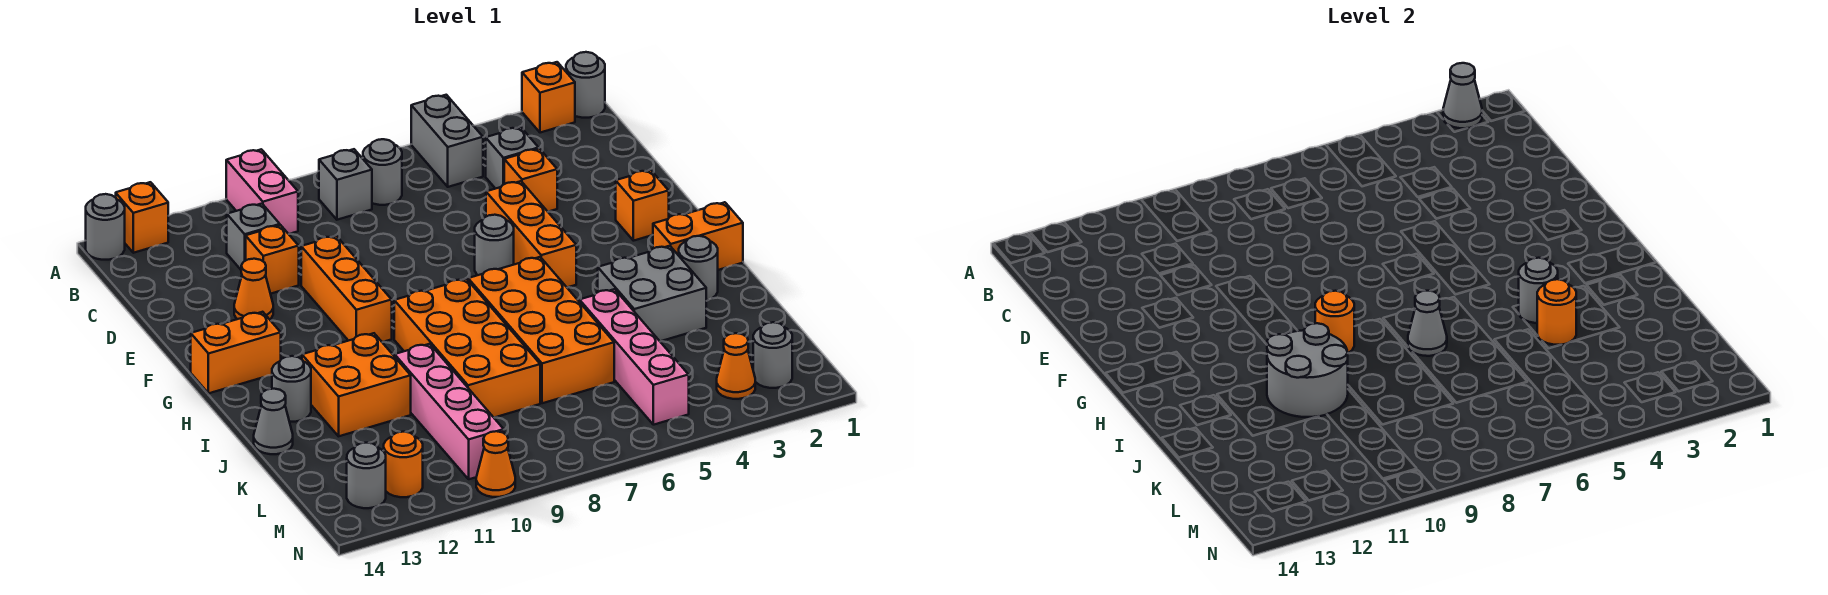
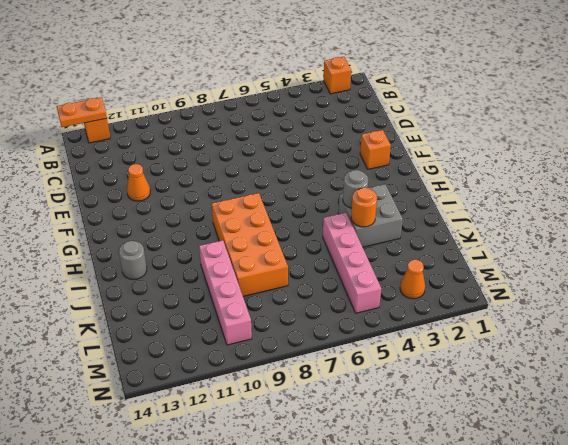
orange 1x2 plate [57,97,107,127] -> none
none -> grey 1x1 round brick [566,52,605,118]
none -> grey 1x2 brick [411,95,483,187]
none -> pink 1x2 brick [226,149,298,234]
none -> grey 1x1 round brick [86,194,125,260]

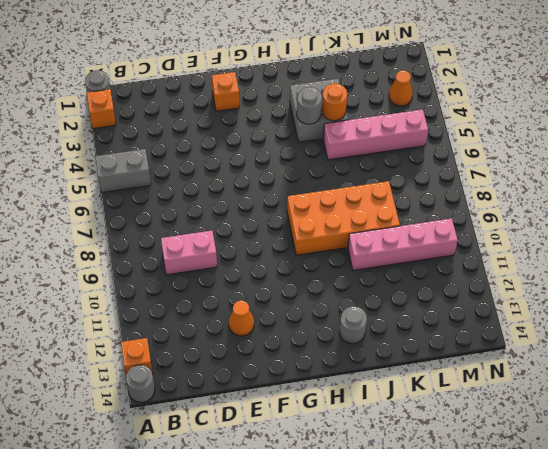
pink 1x2 brick [161,231,217,275] -> pink 1x2 brick moved to [226,149,298,234]
none -> grey 1x1 round brick [363,139,402,205]
none -> grey 1x1 brick [319,149,372,220]
none -> grey 1x1 brick [486,127,539,189]
none -> grey 1x1 brick [227,204,280,270]

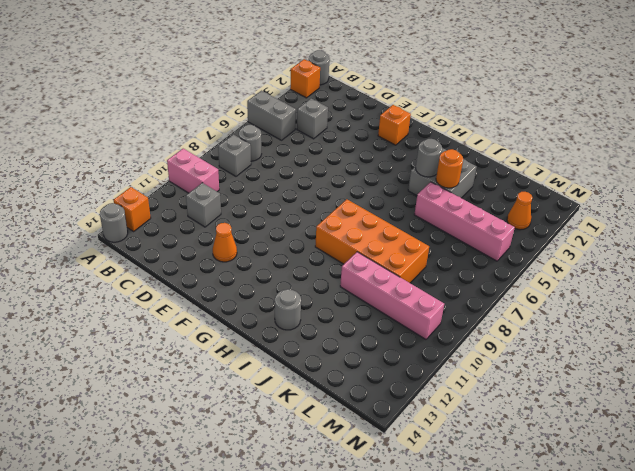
none -> orange 1x1 brick [504,149,557,212]
none -> orange 1x1 brick [246,225,299,294]
none -> orange 1x3 brick [486,181,576,288]
none -> orange 1x3 brick [301,236,392,342]

